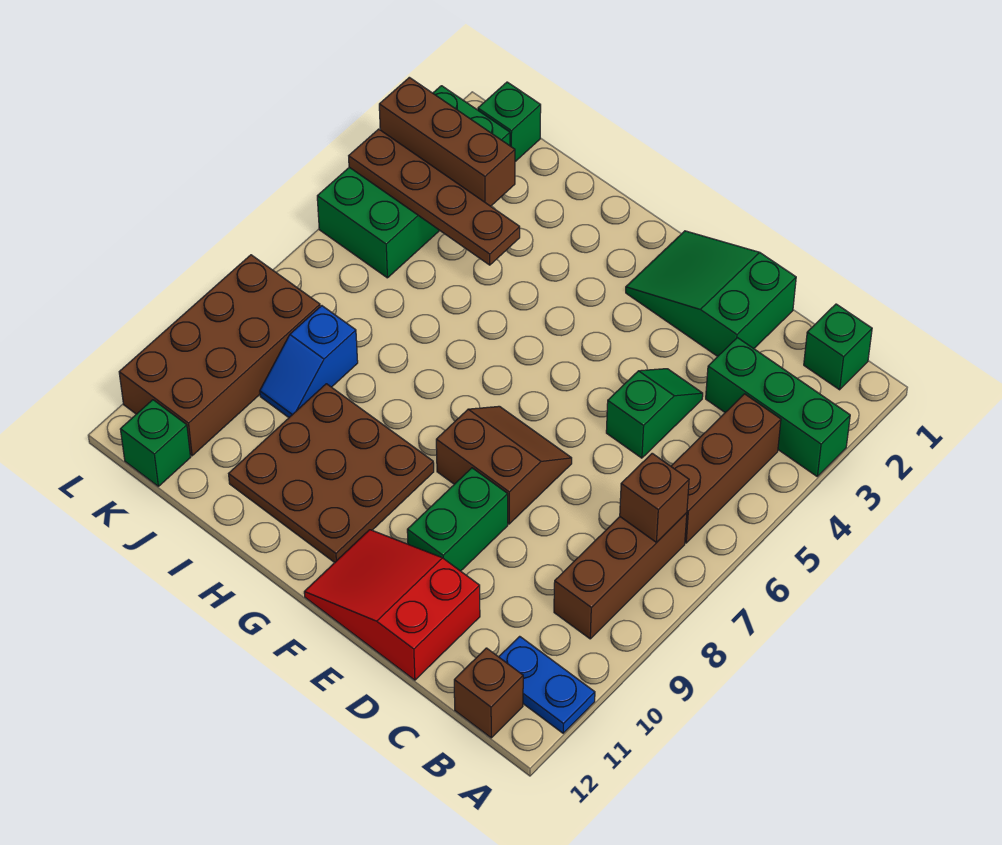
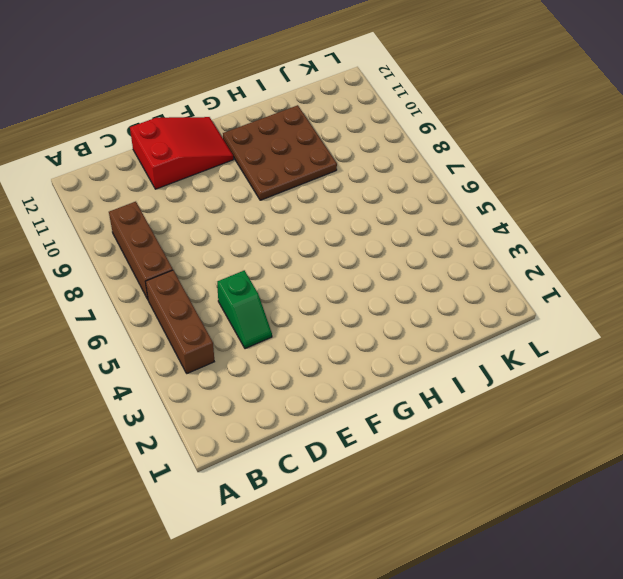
none -> green 1x3 brick [706,338,850,476]
none -> blue 1x2 plate [499,636,595,733]
none -> green 1x1 brick [804,304,872,390]

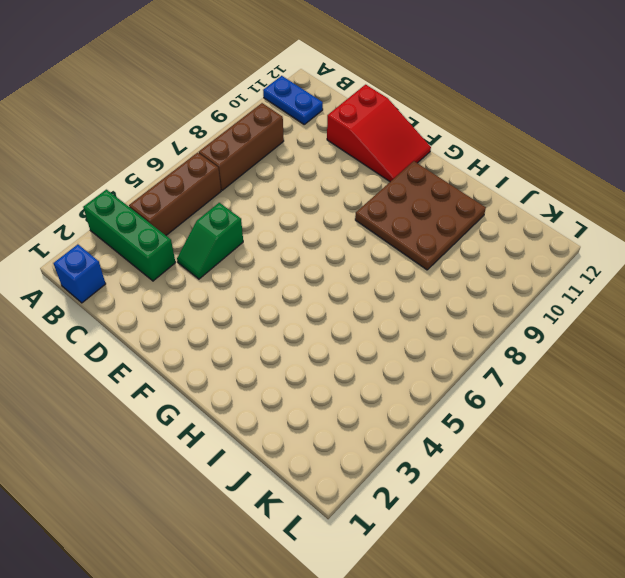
blue 1x1 brick [54,245,106,303] -> green 1x1 brick [804,304,872,390]
none -> brown 1x1 brick [454,648,523,738]
none -> green 2x3 slope [626,231,796,356]
none -> brown 2x2 slope [436,406,572,524]

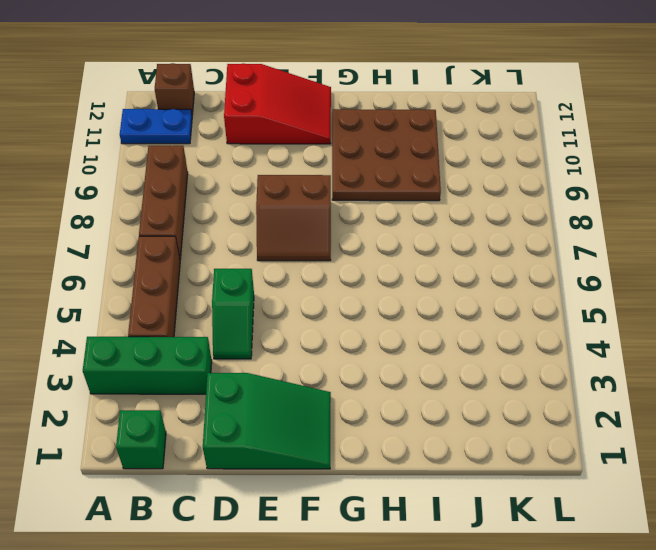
none -> green 1x2 brick [407,468,508,571]
none -> blue 1x2 slope [260,306,358,417]
none -> green 1x1 brick [478,82,541,162]

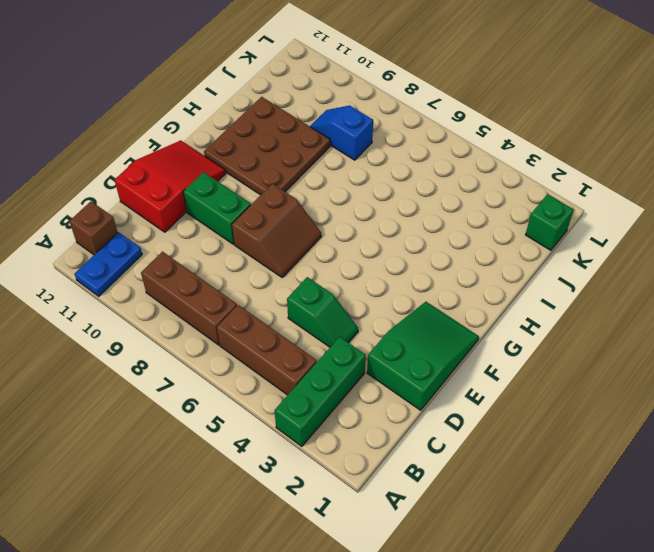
none -> green 1x1 brick [804,304,872,390]
none -> green 2x4 brick [317,86,510,278]
none -> brown 2x4 brick [119,255,320,456]

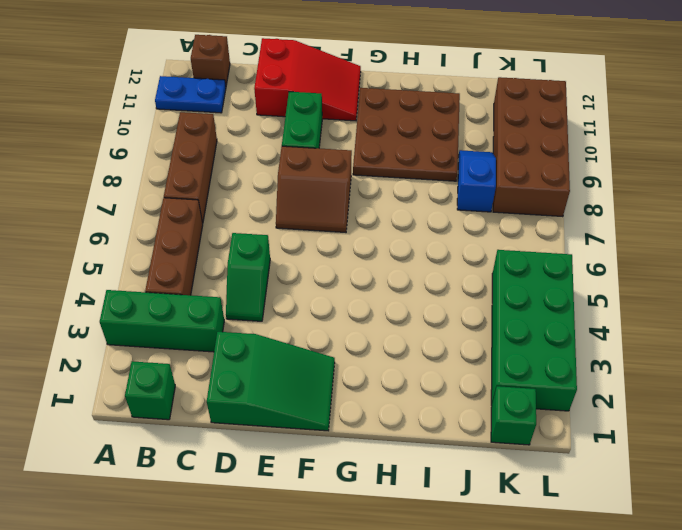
none -> green 1x1 brick [120,400,191,486]
none -> brown 1x1 brick [620,453,689,542]
none -> brown 1x4 plate [349,129,520,265]

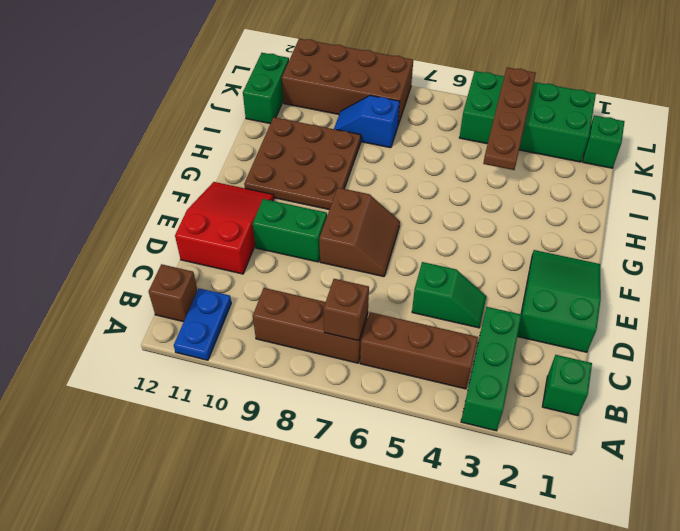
green 1x2 brick [243,53,289,124] -> green 1x1 brick [120,400,191,486]
none -> brown 1x3 brick [379,77,515,206]

